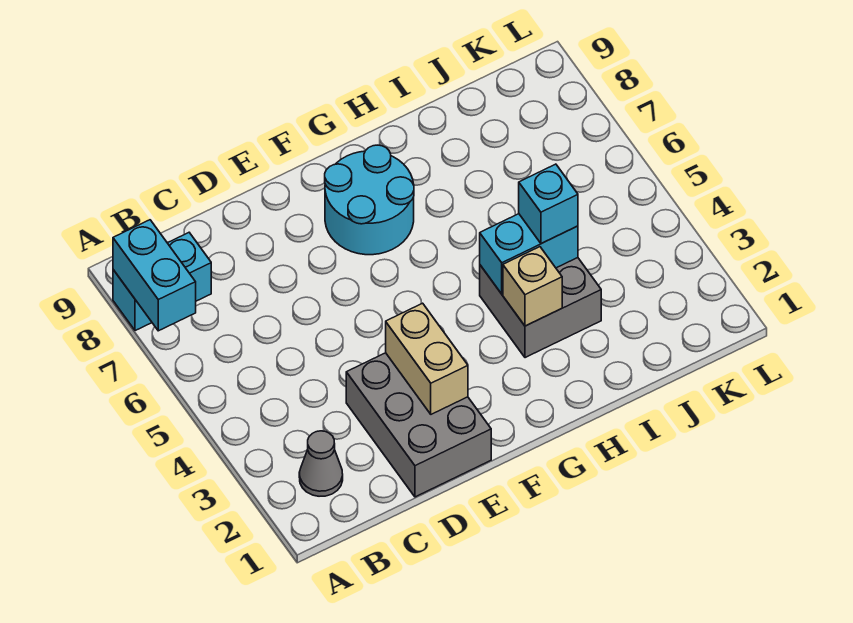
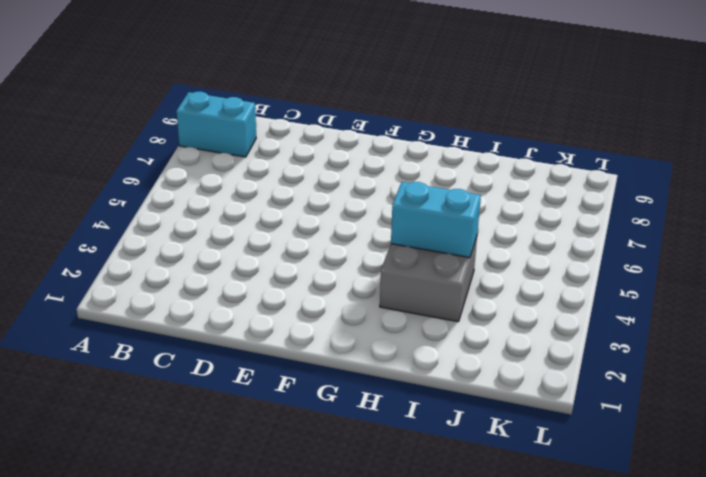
none -> grey 1x1 cone [299,431,343,496]
none -> grey 2x3 brick [346,353,491,497]

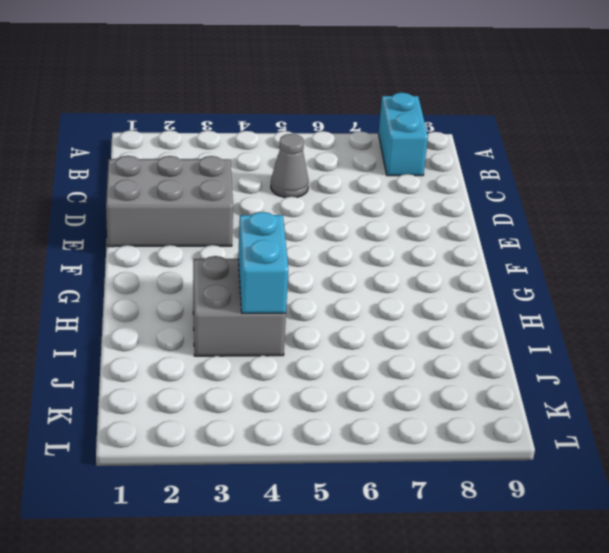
grey 1x1 cone [271,134,309,198] -> grey 1x1 cone moved to [299,431,343,496]
none -> cyan 2x2 round brick [325,145,414,255]
none -> cyan 1x2 brick [113,220,196,331]

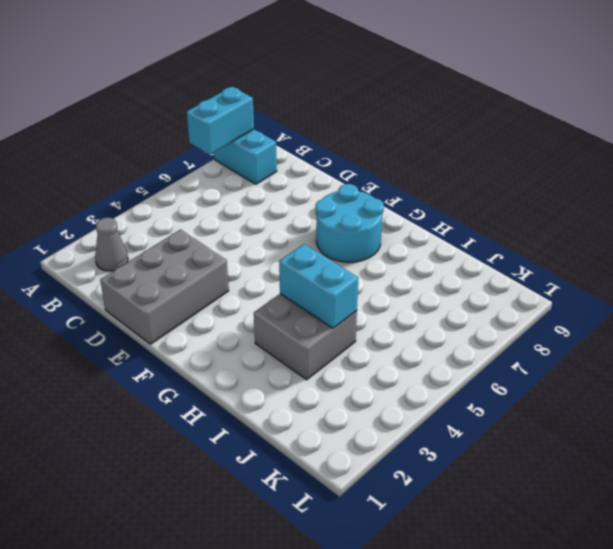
none -> tan 1x2 brick [386,303,468,414]
none -> tan 1x1 brick [503,247,562,326]

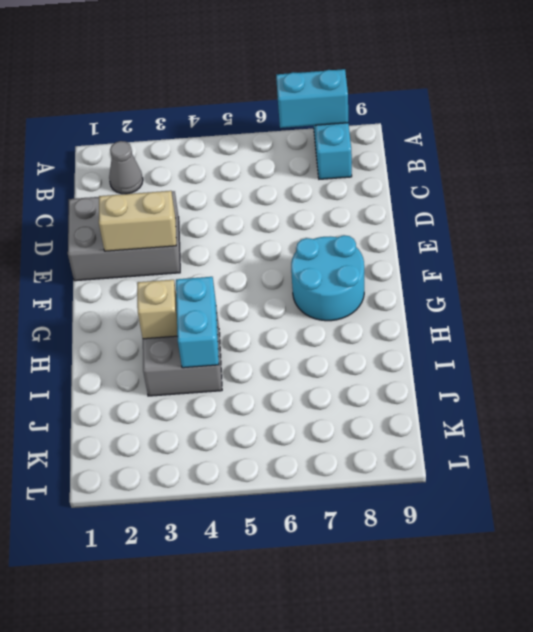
none -> cyan 1x1 brick [519,164,578,244]

